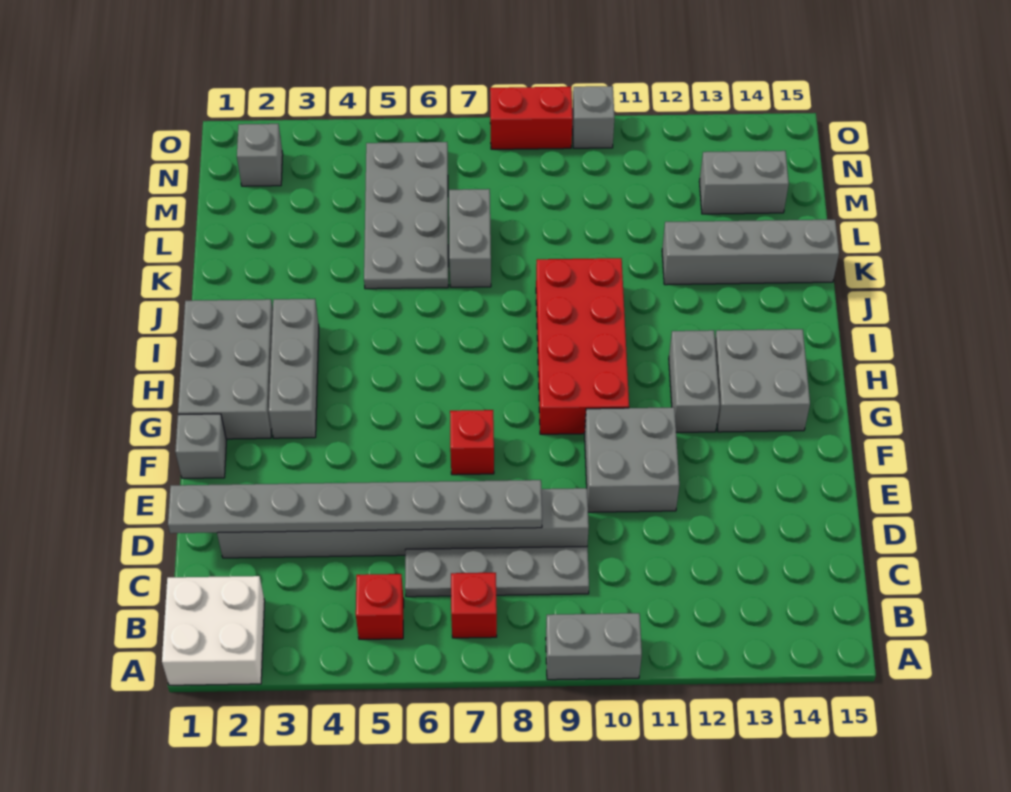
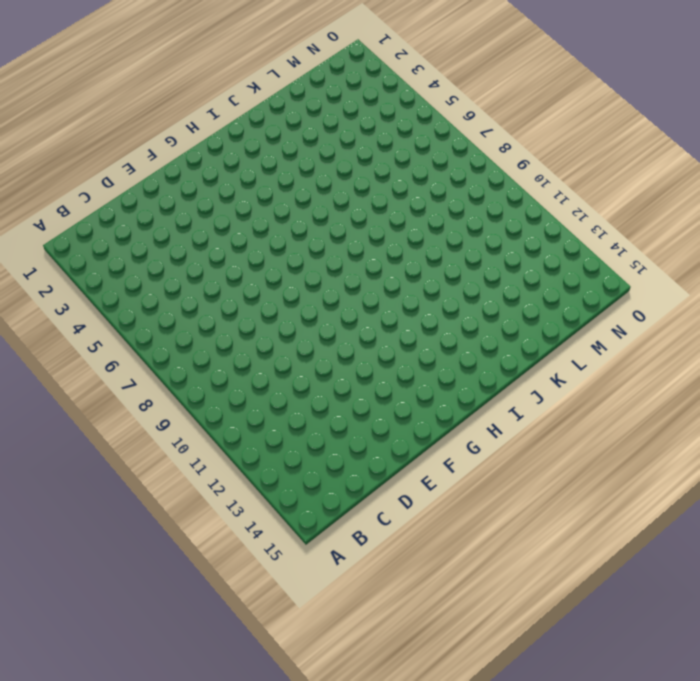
none -> white 2x2 brick [162,576,265,685]
none -> grey 1x2 brick [546,613,642,680]
none -> red 1x1 brick [356,574,404,639]

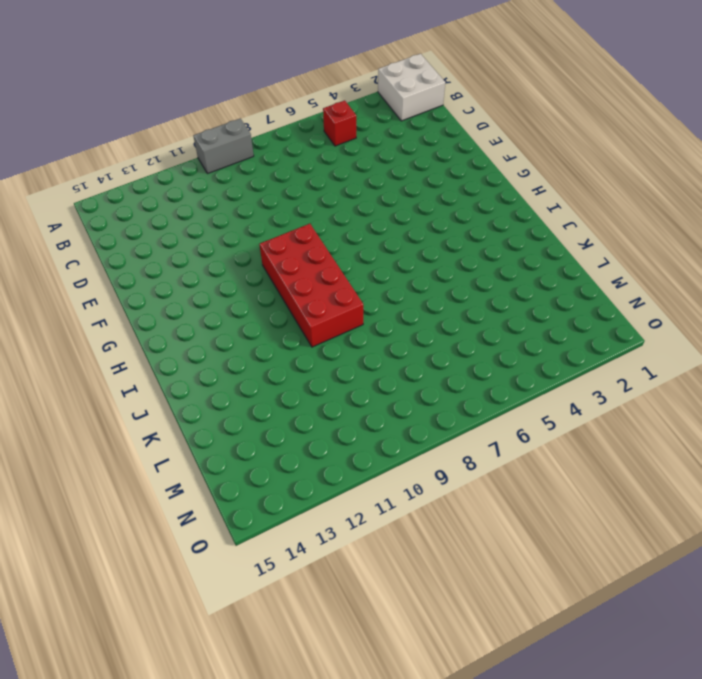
none -> red 1x1 brick [451,573,497,638]
none -> grey 1x4 plate [405,546,589,597]
none -> grey 1x8 brick [217,488,589,558]

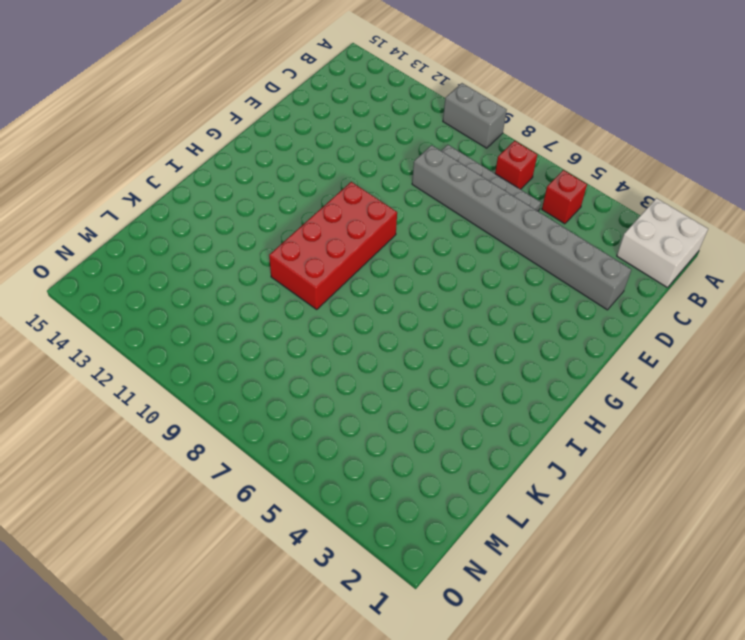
none -> grey 2x2 brick [585,407,679,512]
none -> grey 1x1 brick [175,414,226,478]
none -> red 1x1 brick [450,410,494,475]

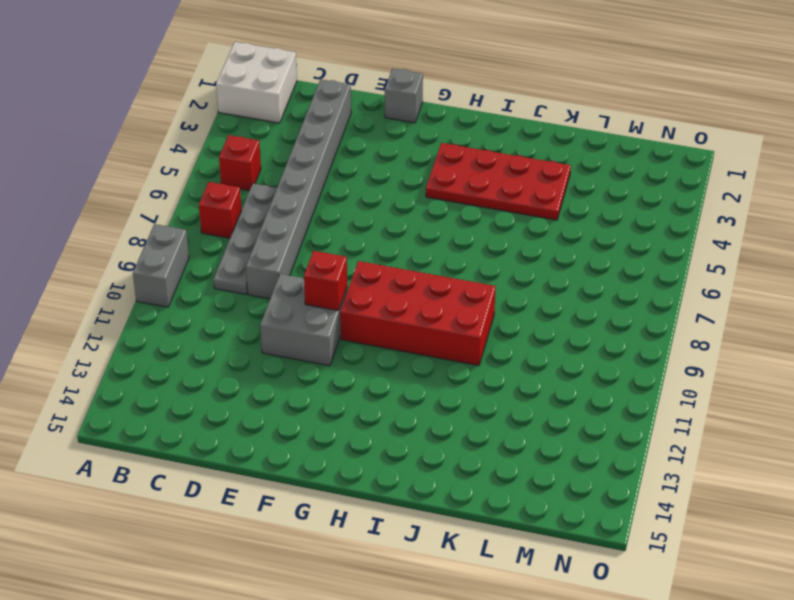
red 1x1 brick [304,251,347,311] -> red 1x1 brick moved to [450,410,494,475]
red 2x4 plate [426,143,571,220] -> grey 1x3 brick [269,299,319,438]
none -> grey 2x3 brick [178,299,273,439]
none -> grey 1x2 brick [669,330,720,432]
none -> grey 2x2 brick [715,329,810,432]

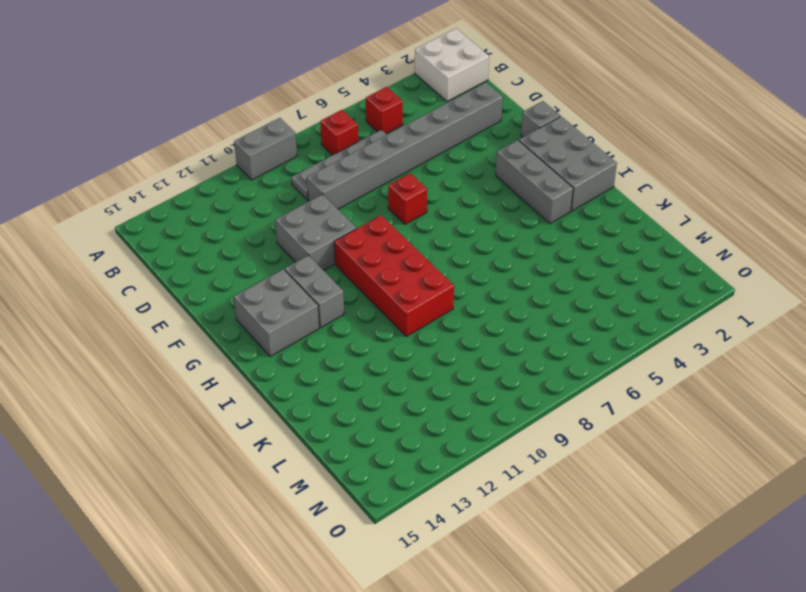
none -> grey 2x4 plate [364,142,448,289]
none -> grey 1x2 brick [449,189,491,287]
none -> grey 1x4 brick [662,220,839,285]

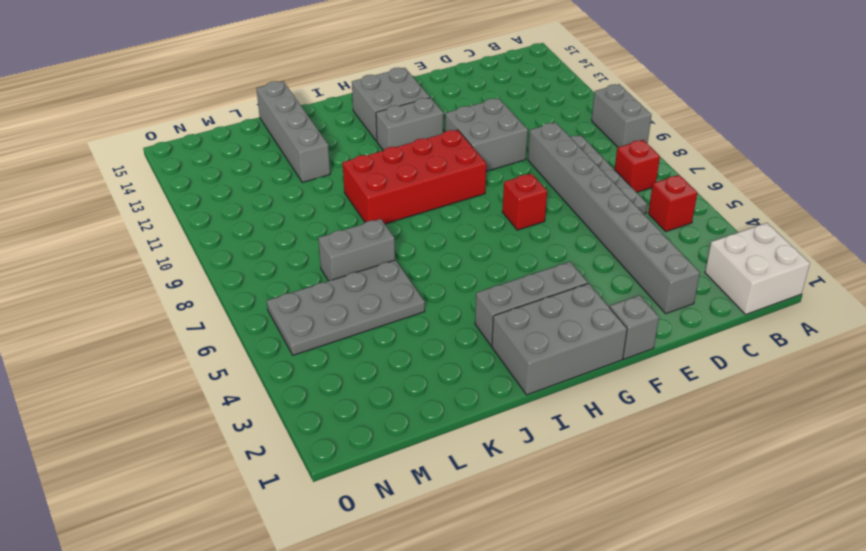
none -> grey 1x2 brick [699,151,789,214]
none -> grey 1x1 brick [237,124,283,186]
none -> red 1x2 brick [490,87,573,149]

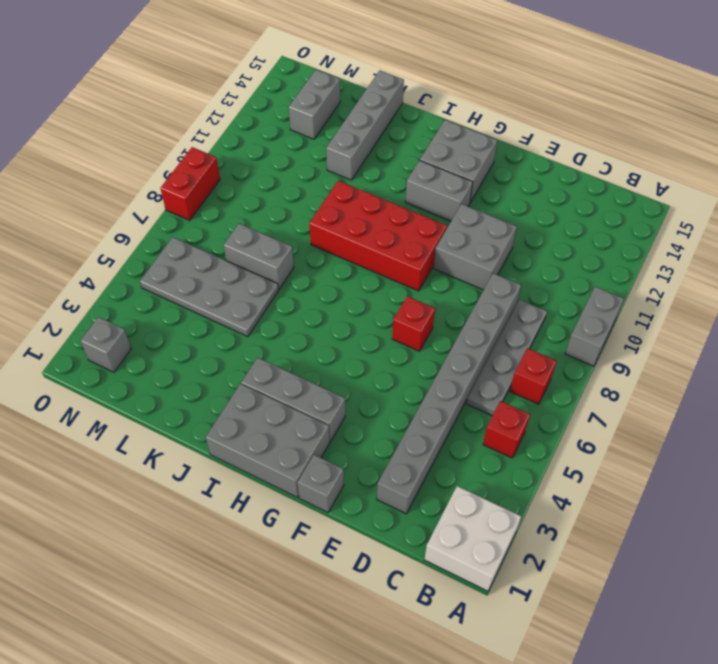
none -> grey 1x1 brick [572,86,614,148]
none -> grey 1x8 plate [168,480,542,533]

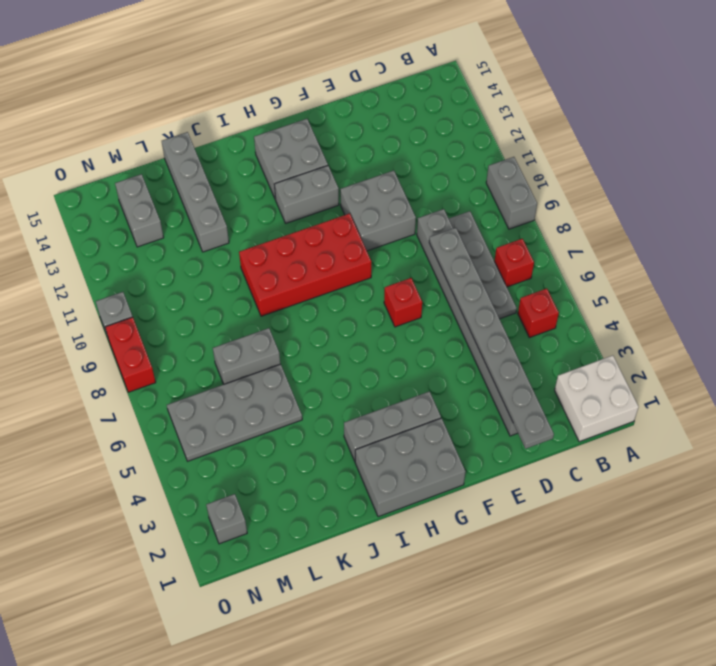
none -> grey 1x1 brick [175,414,226,478]

